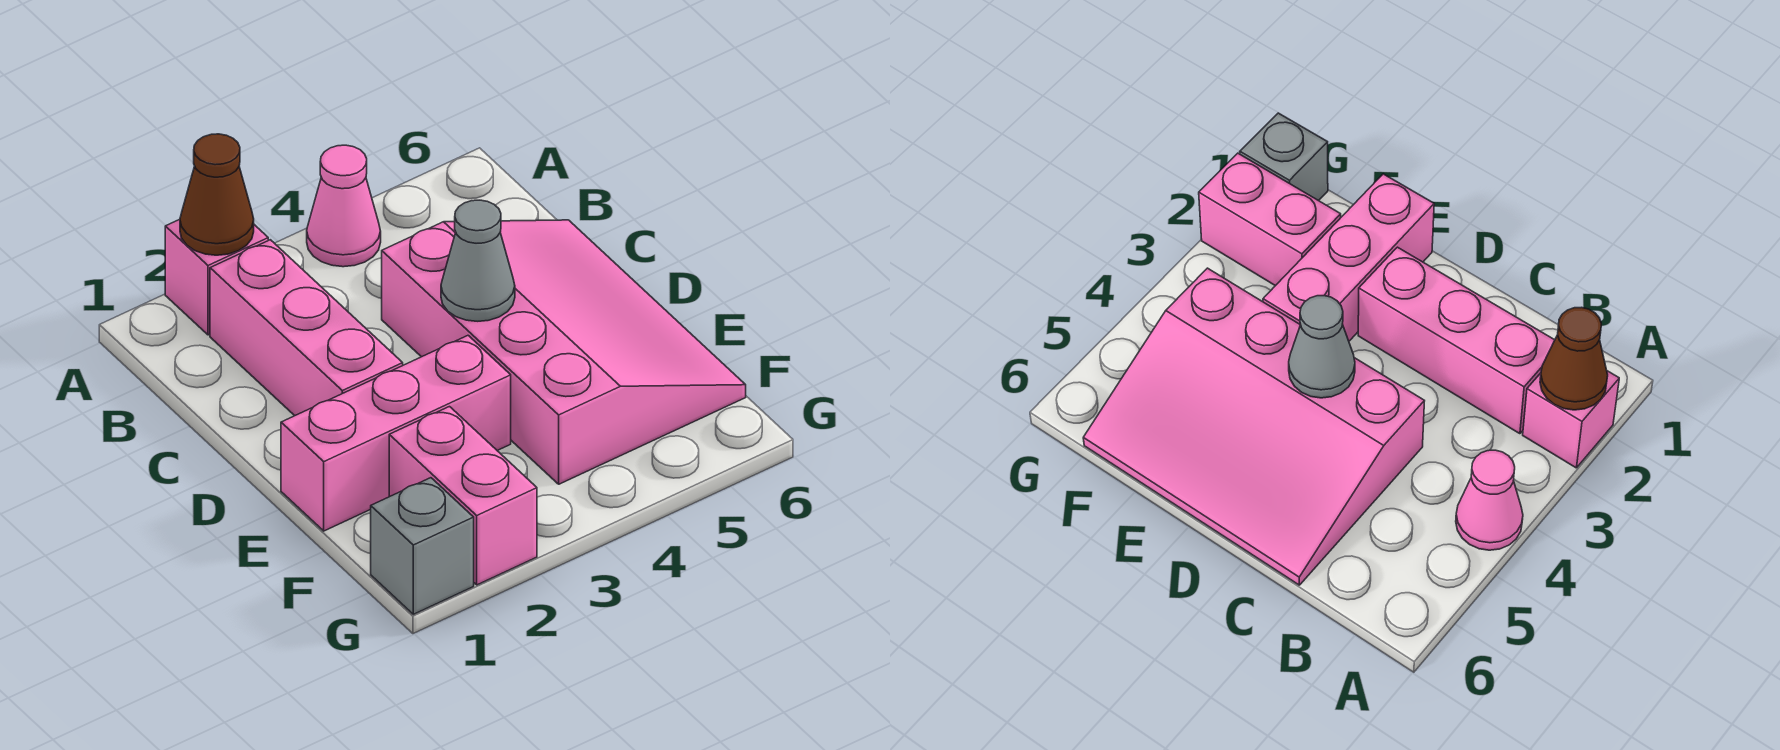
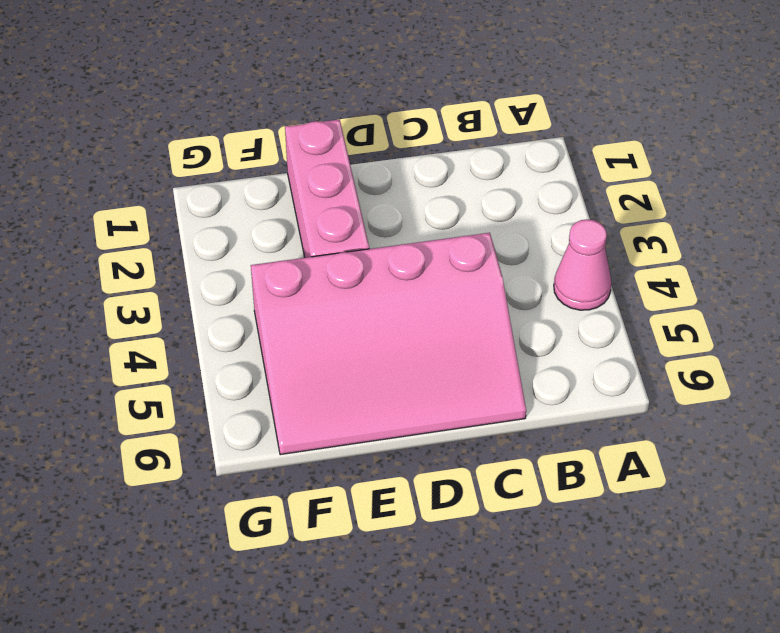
none -> pink 1x1 brick [165,219,268,335]
none -> pink 1x3 brick [210,240,403,416]

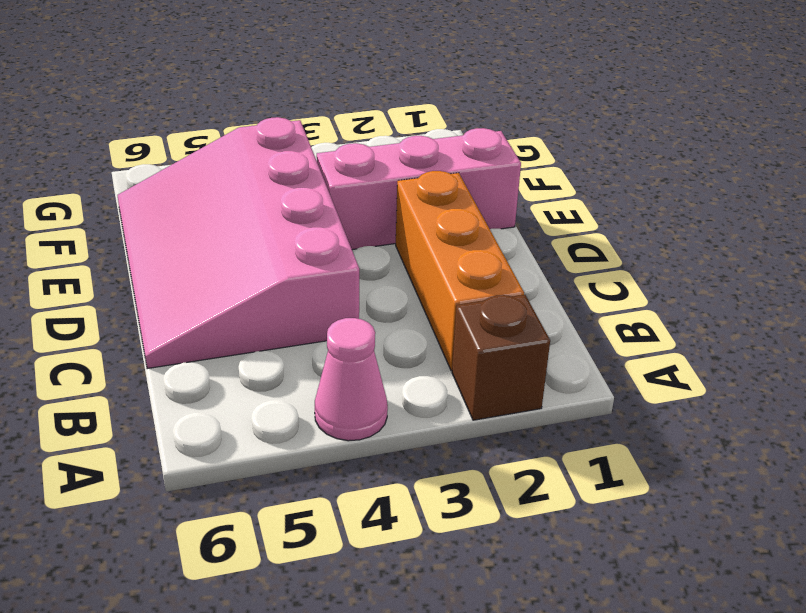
brown 1x1 brick [452,295,550,420] -> pink 1x1 brick [165,219,268,335]
orange 1x3 brick [396,171,524,371] -> pink 1x3 brick [210,240,403,416]
none -> pink 1x2 brick [389,407,537,585]
none -> grey 1x1 brick [371,478,474,614]

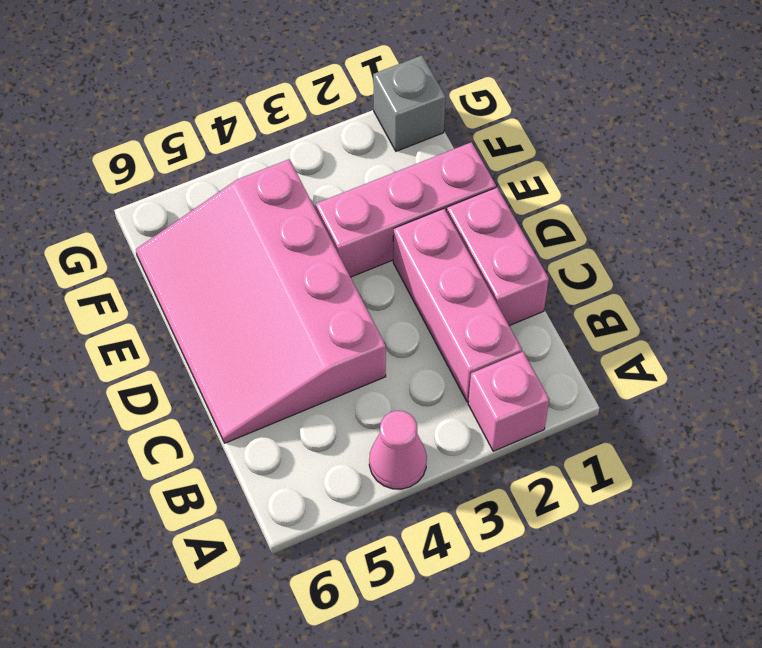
pink 1x2 brick [447,187,549,326] -> pink 1x2 brick moved to [389,407,537,585]
none -> brown 1x1 cone [180,134,254,255]
none -> grey 1x1 cone [441,200,515,321]

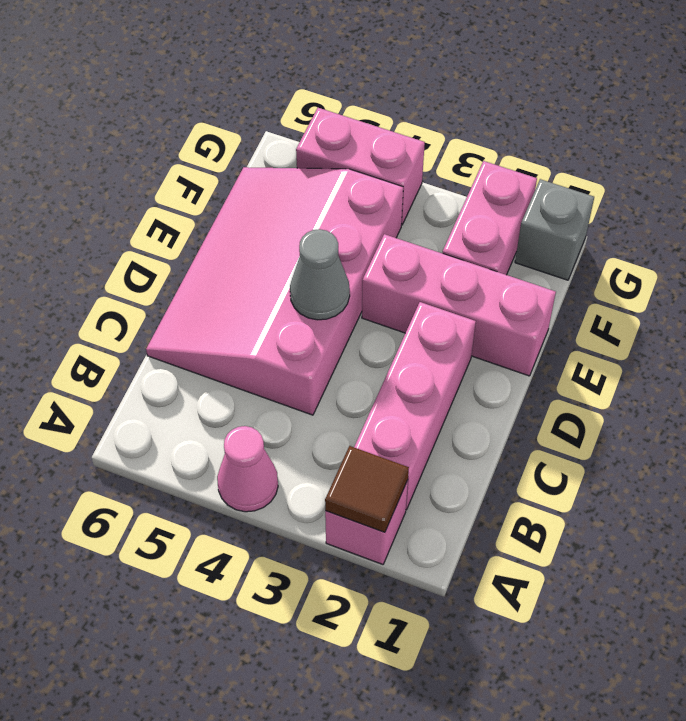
brown 1x1 tile [325,446,409,532] -> brown 1x1 cone [180,134,254,255]
pink 1x2 brick [296,108,425,225] -> none

